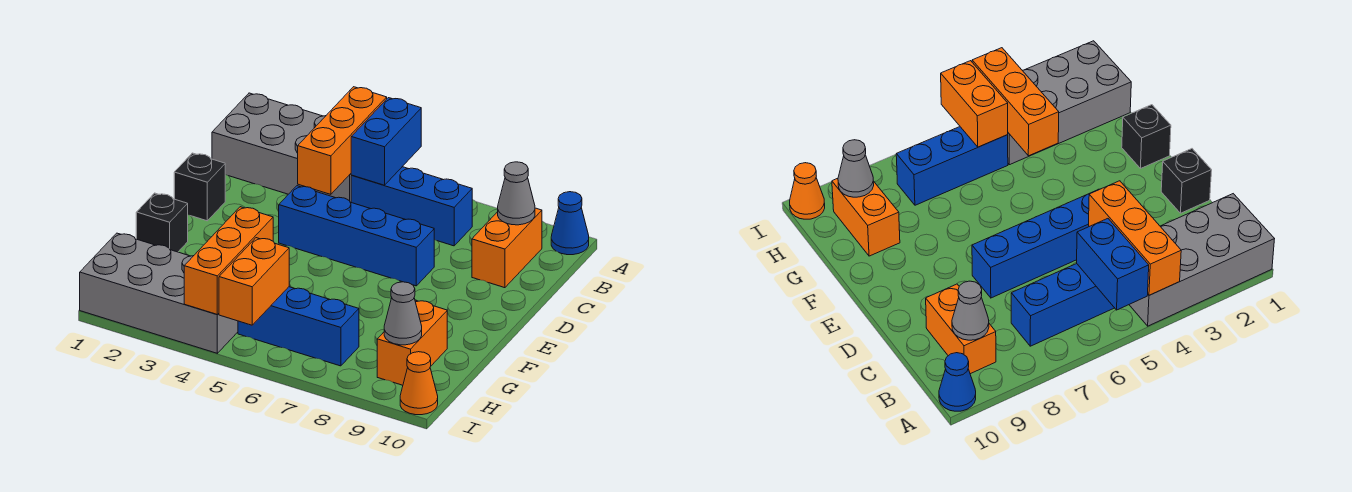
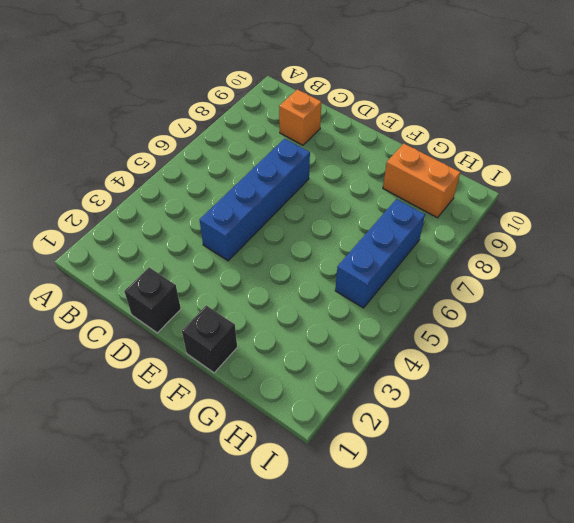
orange 1x1 brick [279,89,321,145] -> orange 1x2 brick [472,208,542,288]
none -> grey 2x4 brick [212,93,352,202]
none -> blue 1x1 cone [551,192,589,255]
none -> blue 1x3 brick [351,167,472,246]

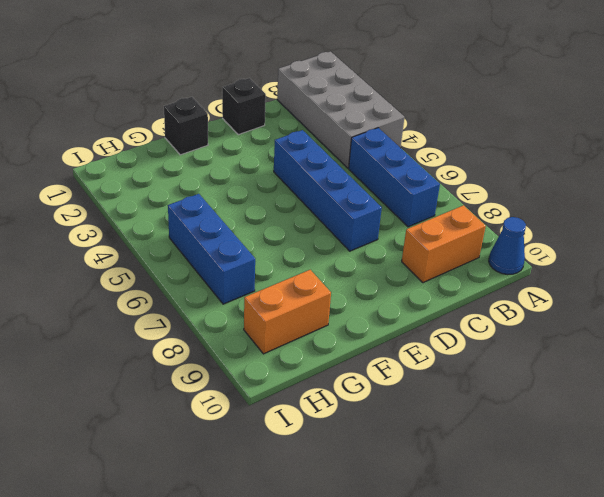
none -> grey 2x4 brick [80,233,238,353]
none -> orange 1x1 cone [400,352,438,415]
none -> orange 1x3 brick [298,87,387,194]

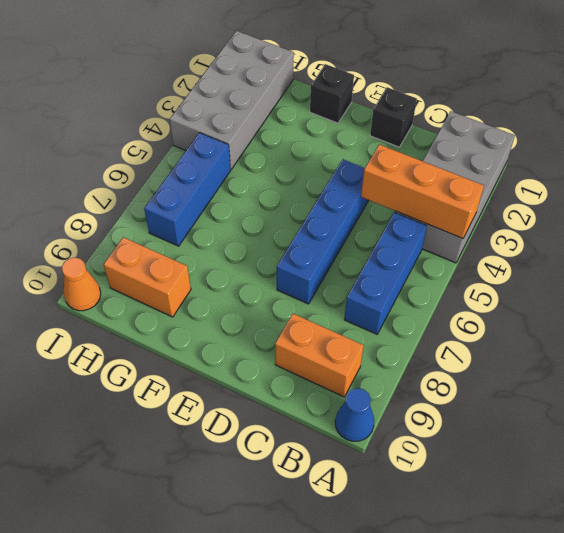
none -> blue 1x2 brick [351,98,421,185]
none -> grey 1x1 cone [498,162,535,225]
none -> orange 1x3 brick [184,207,273,315]

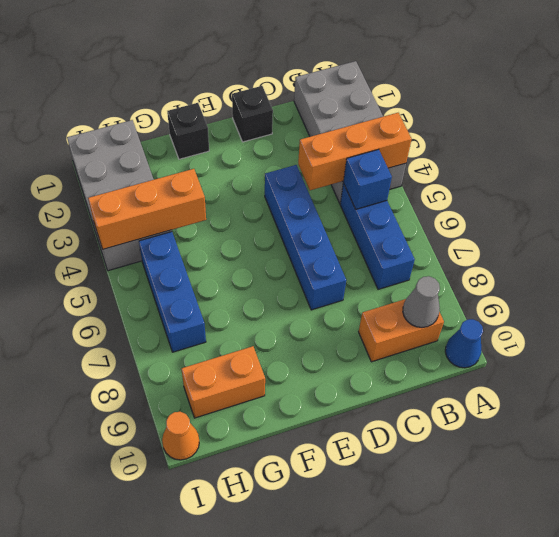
blue 1x1 brick [343,149,392,209] -> blue 1x2 brick [351,98,421,185]
none -> orange 1x2 brick [219,238,289,325]
none -> grey 1x1 cone [384,282,422,345]

